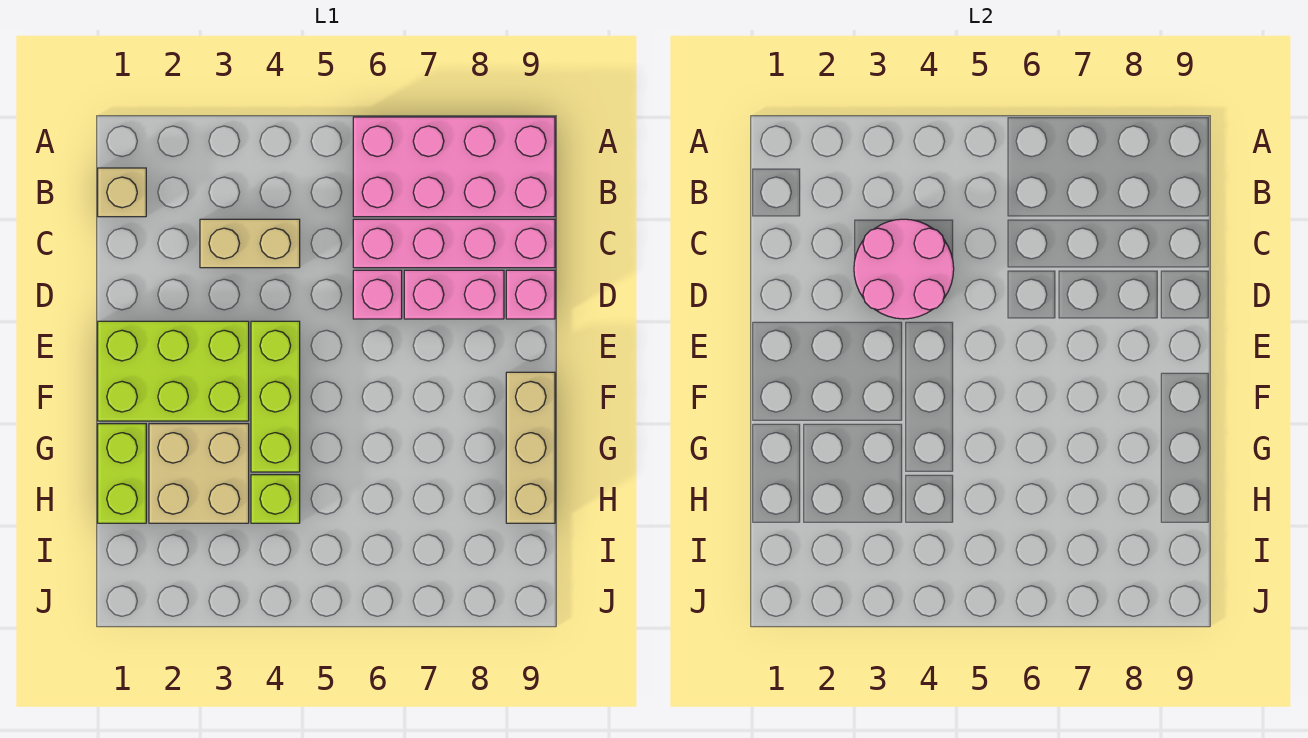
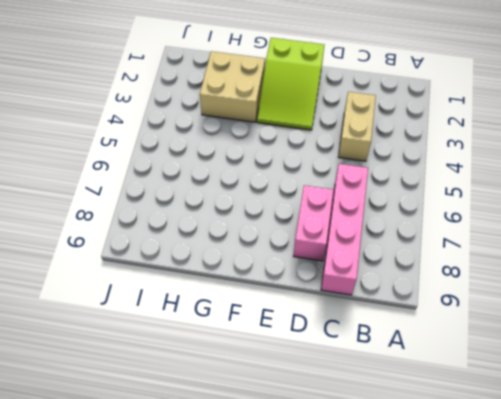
lime 2x3 slope [257,38,324,130] -> lime 2x3 brick [98,321,249,421]
none -> pink 2x4 brick [353,117,555,217]
none -> tan 1x1 brick [98,168,146,217]
none -> pink 1x1 brick [353,270,402,319]

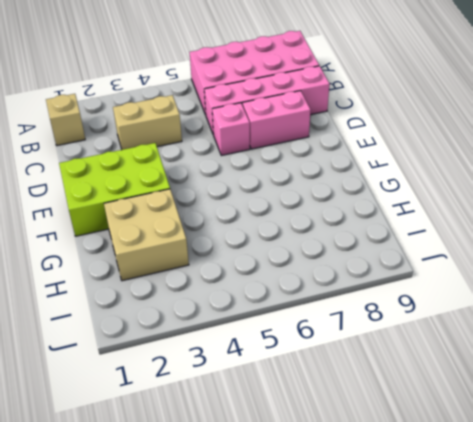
none -> pink 1x1 brick [506,270,555,319]
none -> lime 1x3 brick [251,321,300,472]
none -> tan 1x3 brick [506,372,555,523]

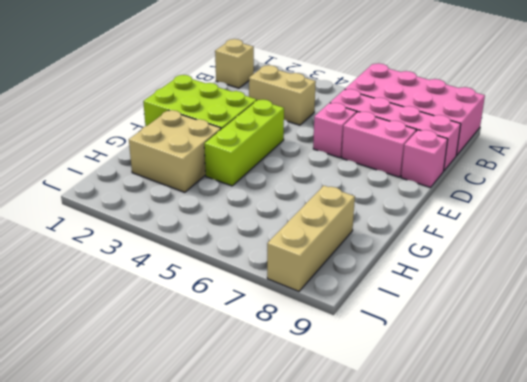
tan 1x3 brick [267,186,355,291] -> tan 1x3 brick moved to [506,372,555,523]
none -> lime 1x2 brick [98,424,146,523]
none -> lime 1x1 brick [251,475,300,523]
none -> pink 2x2 round brick [854,219,954,319]

